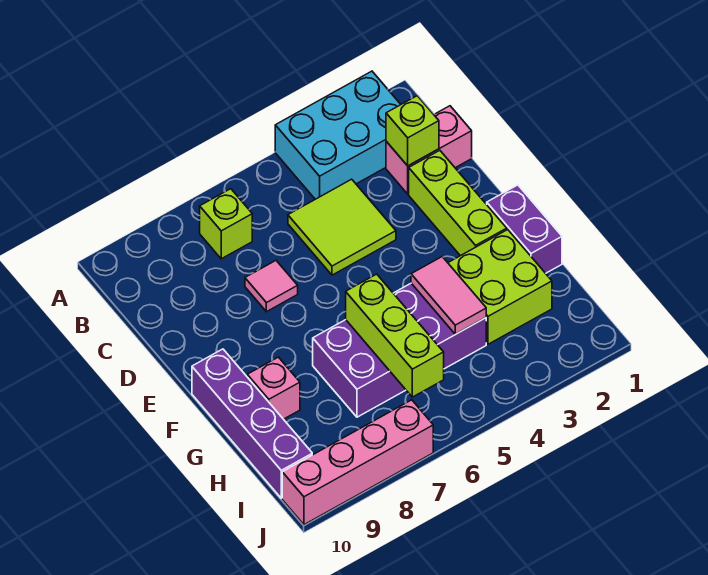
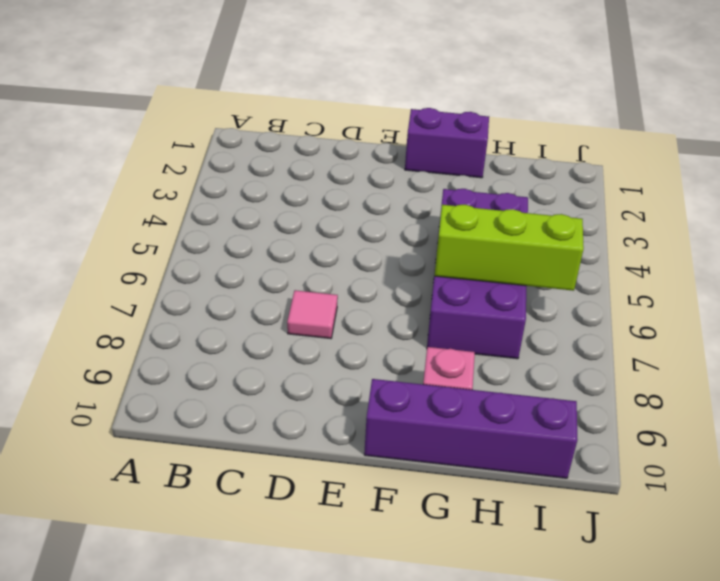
none -> cyan 2x3 brick [275,71,401,199]
none -> lime 1x1 brick [200,189,252,259]
none -> pink 1x2 brick [386,106,472,194]

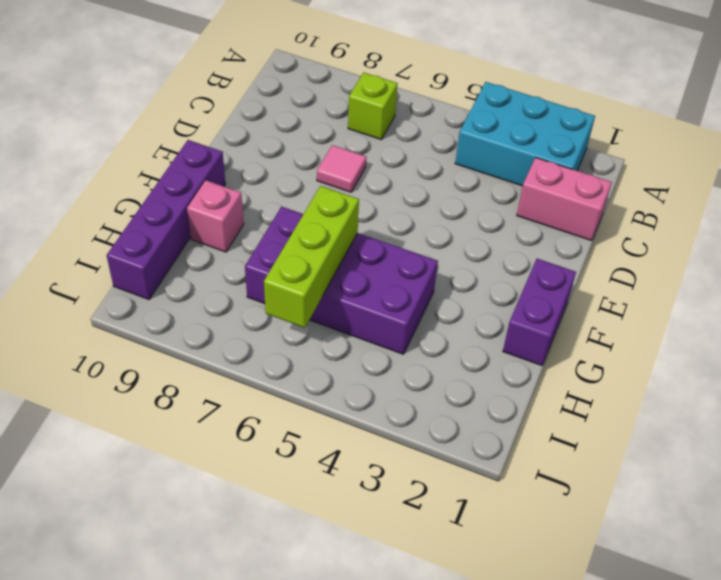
none -> lime 2x2 tile [288,179,396,275]
none -> lime 1x3 brick [409,150,507,256]
none -> lime 2x2 brick [448,230,552,344]

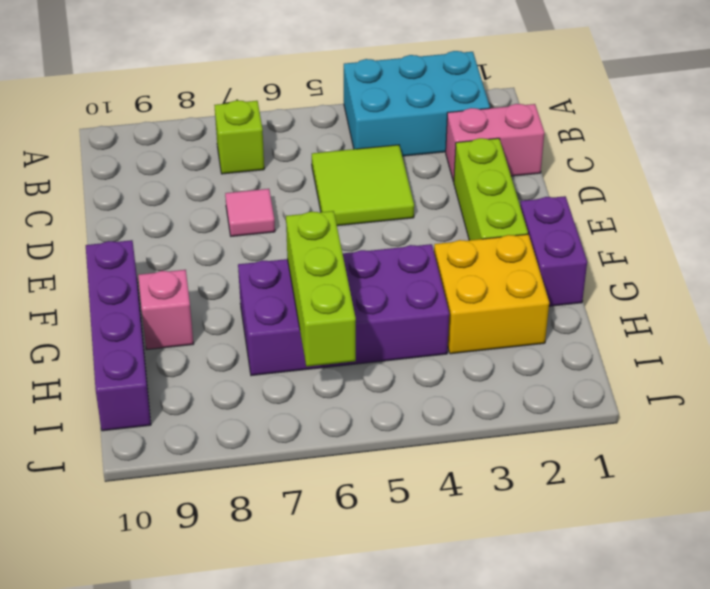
yellow 2x2 brick [434,234,549,354] -> lime 2x2 brick [448,230,552,344]
none -> pink 1x4 brick [282,400,433,525]
none -> lime 1x1 brick [386,96,439,166]
none -> pink 1x2 tile [411,257,486,334]

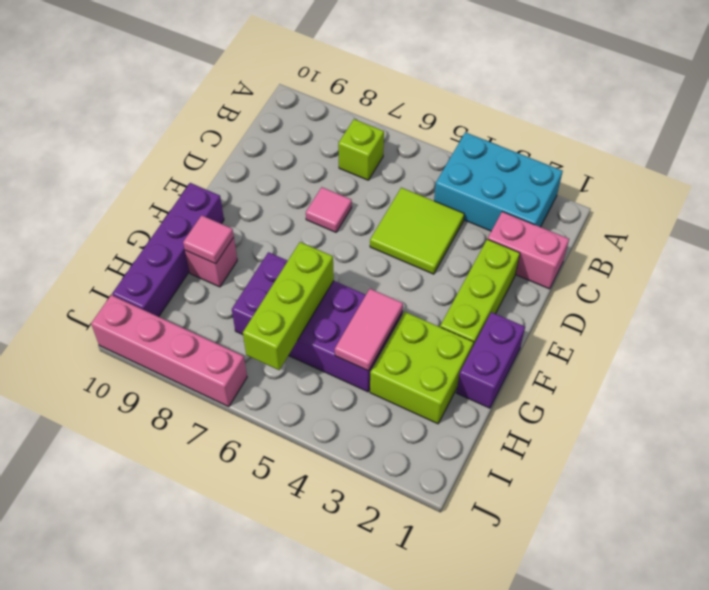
pink 1x1 tile [183,215,234,264] -> none
none -> lime 1x1 brick [386,96,439,166]

